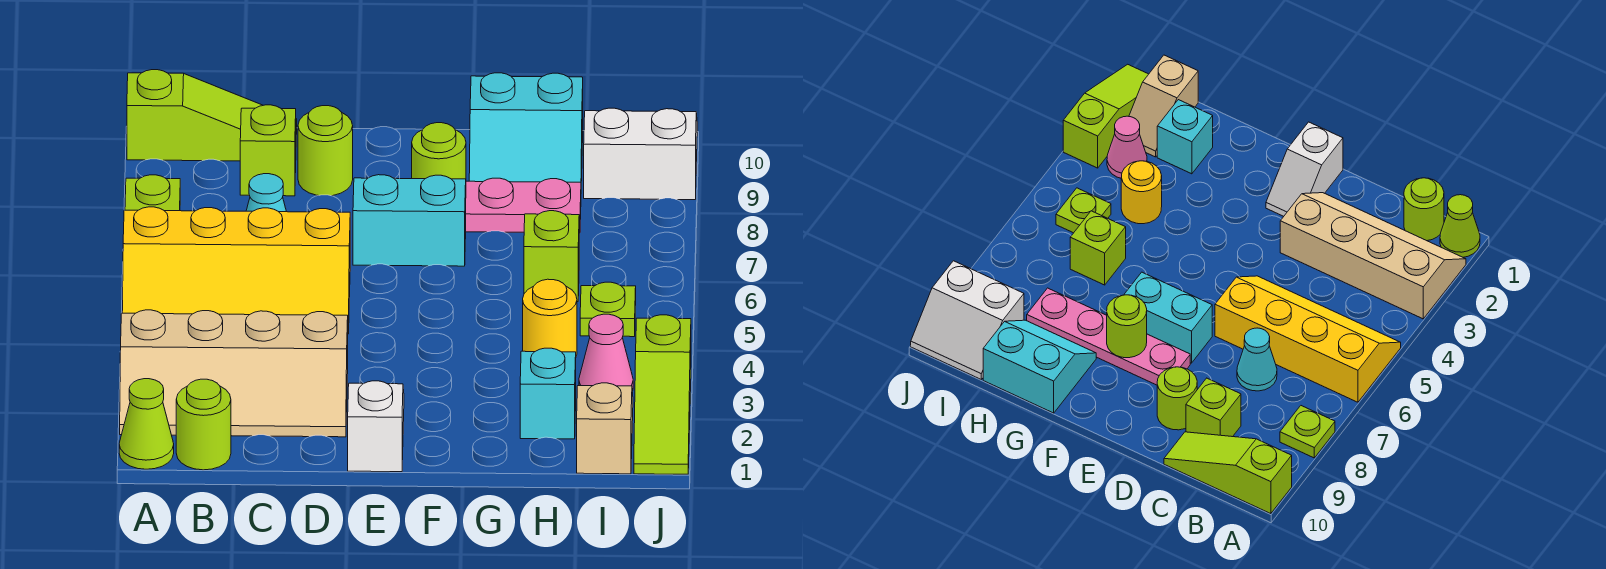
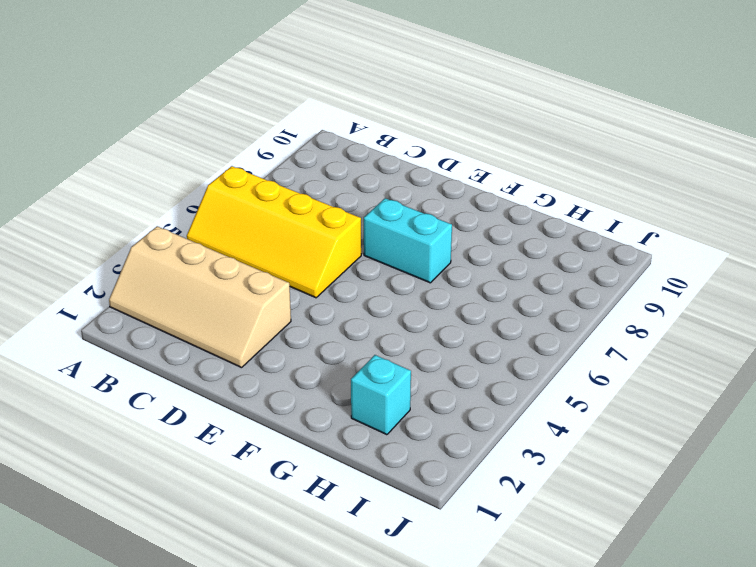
none -> lime 1x1 cone [119,379,174,469]
none -> lime 1x1 plate [125,175,180,211]
none -> lime 1x3 slope [127,70,297,161]

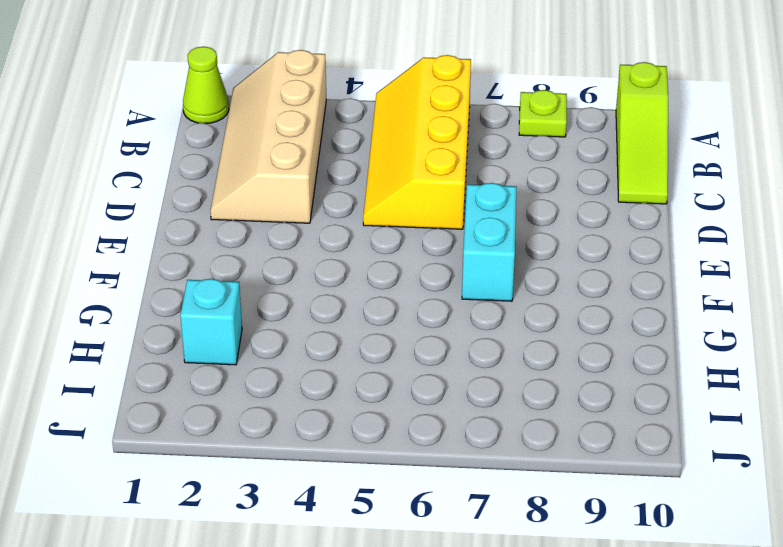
none -> lime 1x1 round brick [176,379,231,470]
none -> cyan 1x1 cone [246,174,286,212]
none -> lime 1x1 brick [240,105,296,196]

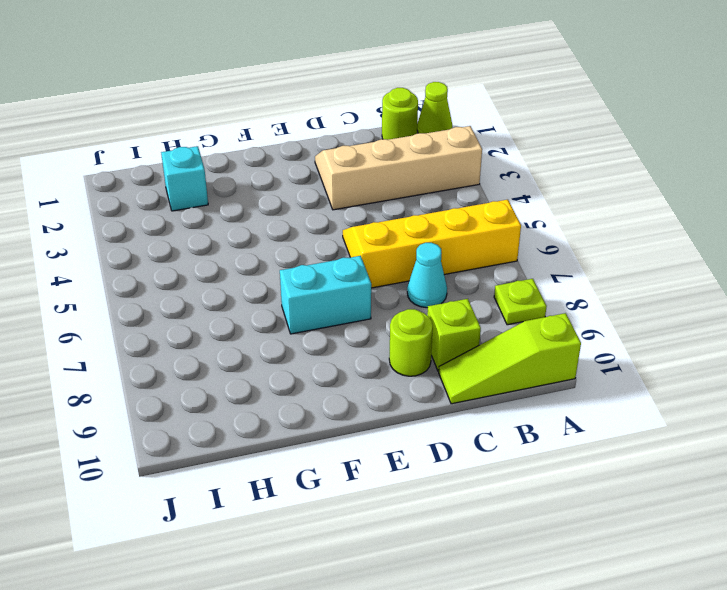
none -> white 1x2 slope [348,381,404,472]
none -> pink 1x4 plate [466,178,581,233]
none -> cyan 2x2 slope [469,73,583,182]

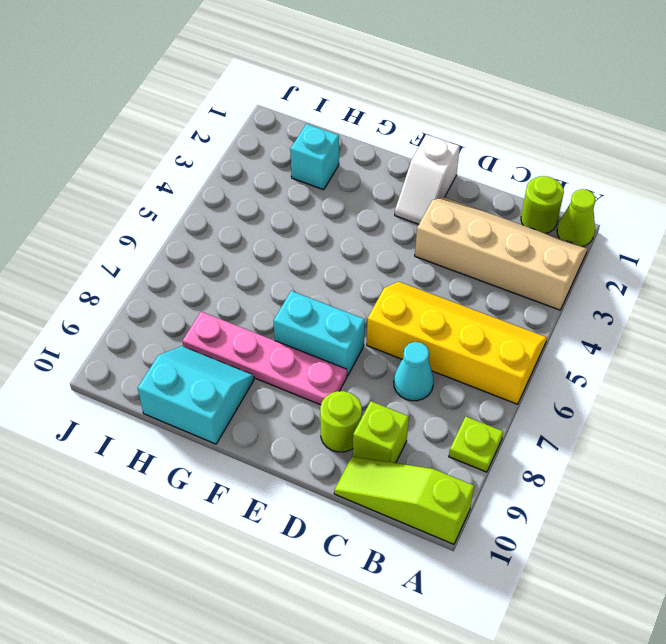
none -> yellow 1x1 round brick [523,279,577,356]
none -> lime 1x1 brick [524,211,579,302]
none -> tan 1x2 slope [577,383,633,474]

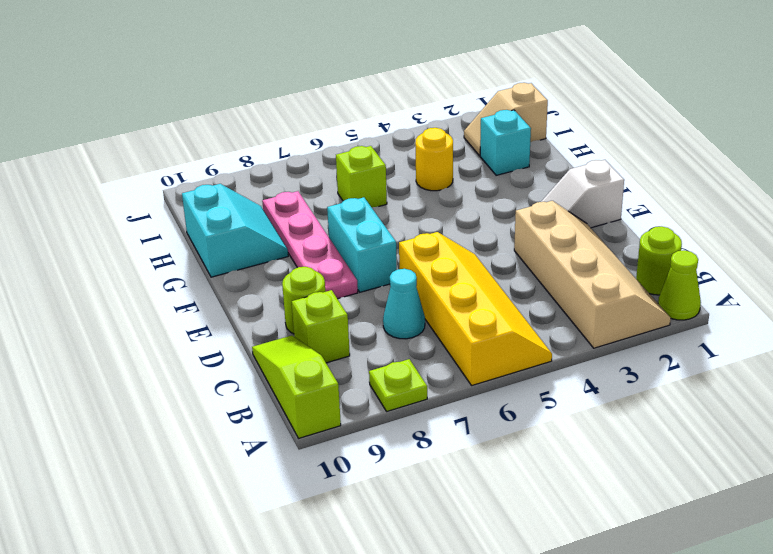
none -> pink 1x1 cone [579,314,633,391]
none -> lime 1x1 plate [580,282,636,337]
none -> white 2x2 slope [584,108,697,200]

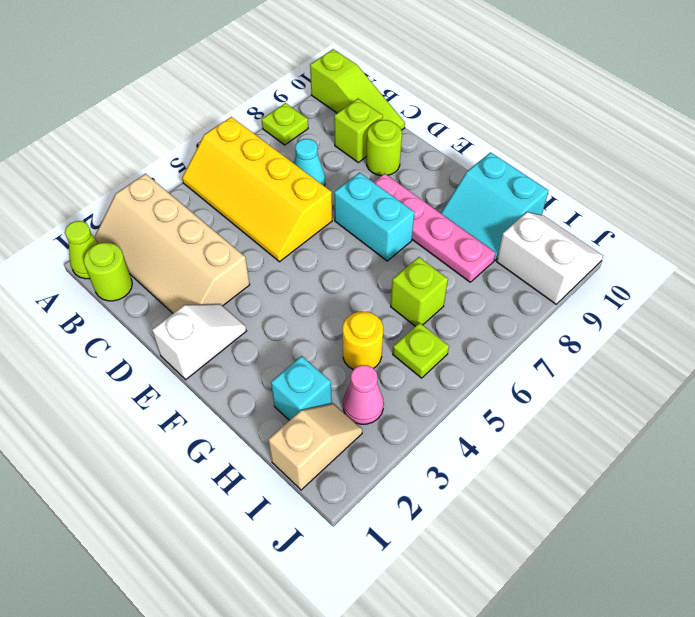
none -> lime 1x3 slope [634,315,691,474]
none -> lime 1x1 round brick [412,123,466,179]

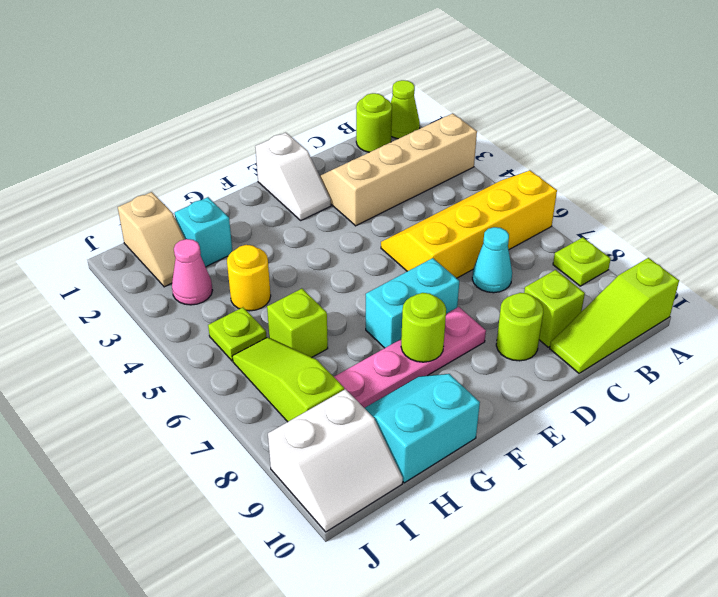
lime 1x3 slope [232,337,344,422] -> lime 1x3 slope moved to [634,315,691,474]

